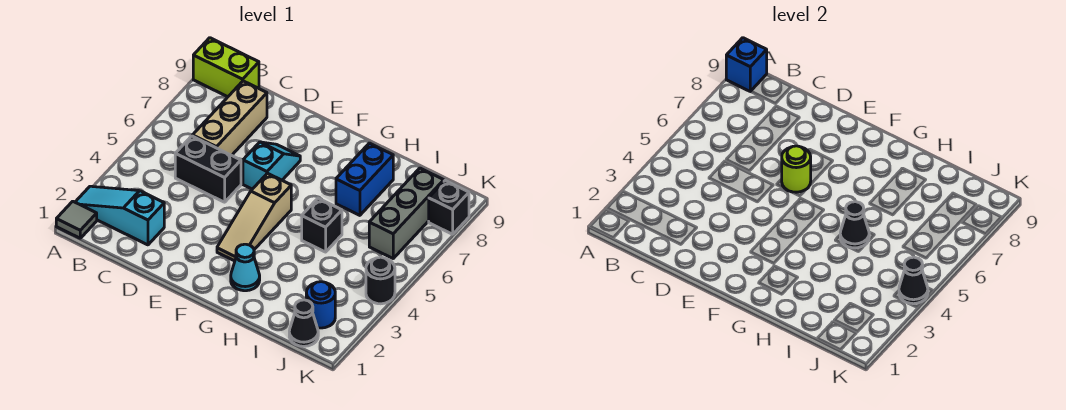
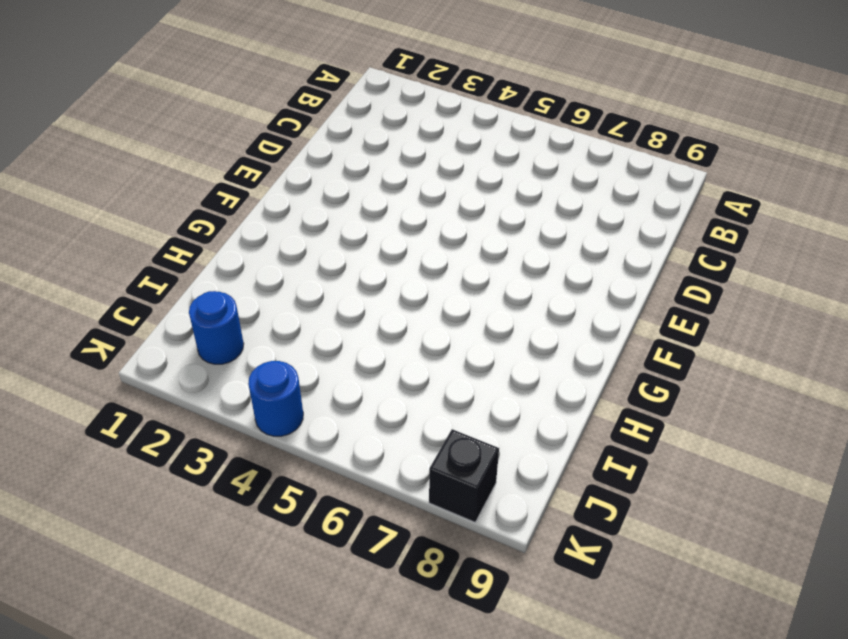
blue 1x1 round brick [248,361,303,436] -> black 1x1 round brick [366,257,395,304]
none -> grey 1x1 tile [56,201,97,238]
none -> cyan 1x3 slope [75,186,164,245]
none -> lime 1x2 brick [193,38,259,97]

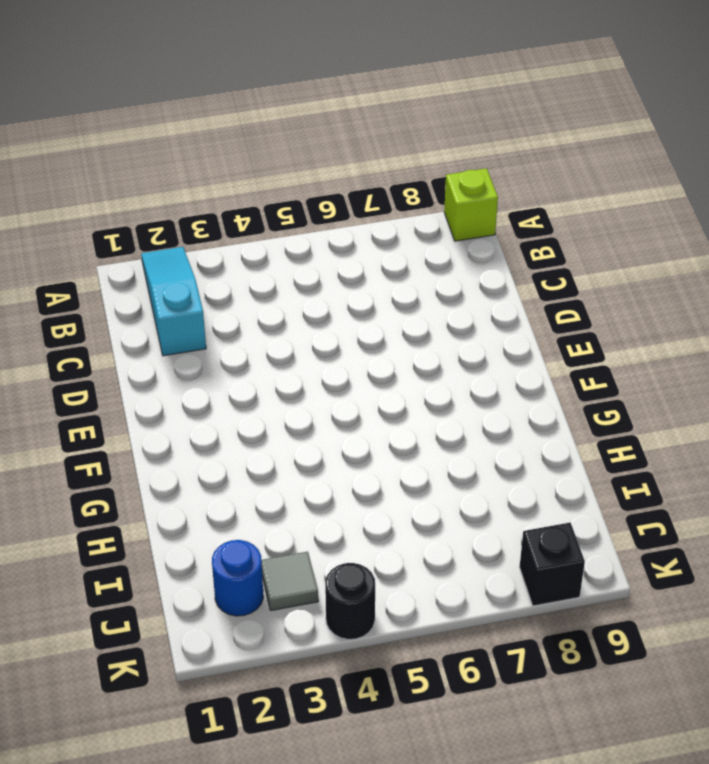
lime 1x1 brick [444,168,498,241] -> lime 1x2 brick [193,38,259,97]
grey 1x1 tile [261,552,318,610] -> grey 1x1 tile moved to [56,201,97,238]
none -> black 1x2 brick [175,136,241,202]
none -> tan 1x3 brick [192,81,267,155]
none -> cyan 1x2 slope [243,142,300,189]

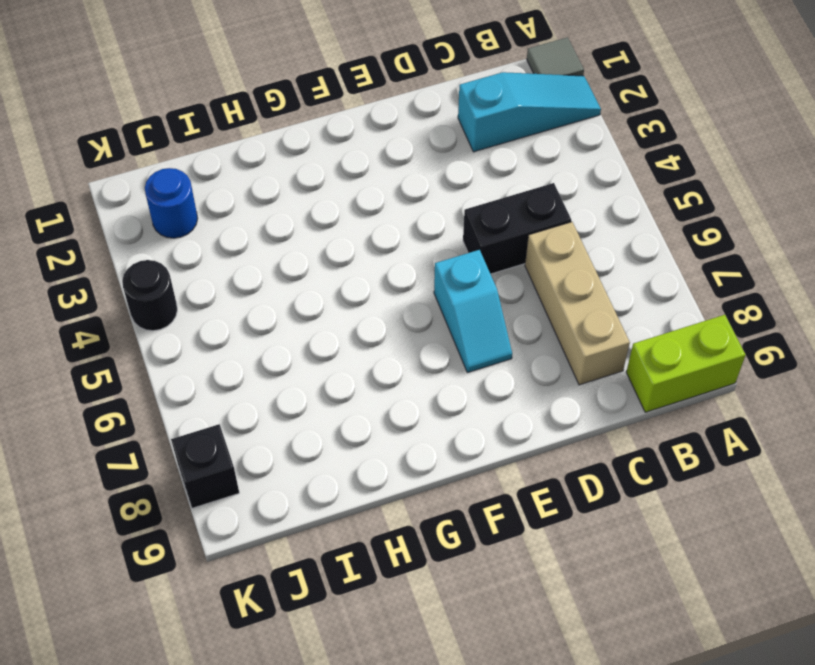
none -> tan 1x3 slope [217,173,291,261]
none -> cyan 1x1 cone [231,244,260,291]
none -> black 1x1 brick [302,198,342,252]

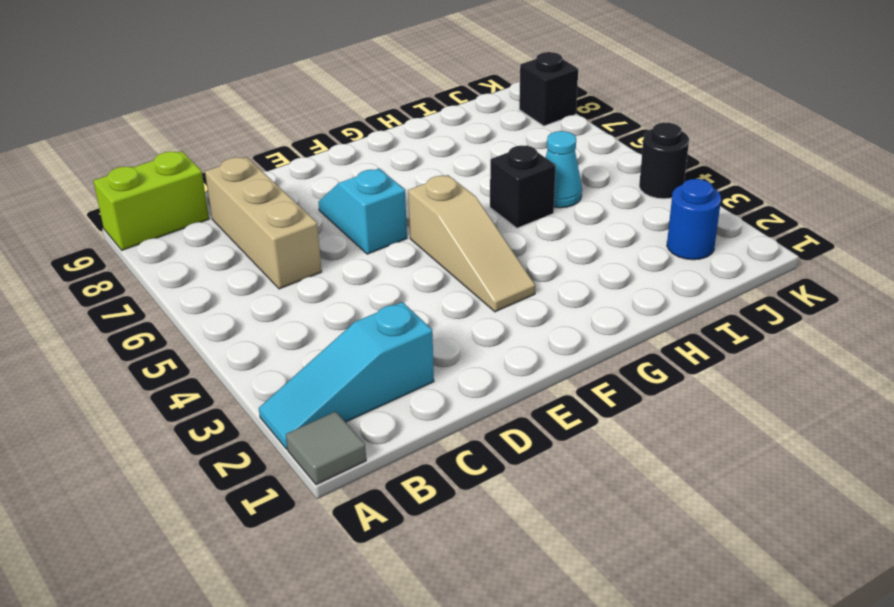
cyan 1x1 cone [545,131,582,208] -> cyan 1x1 cone moved to [231,244,260,291]
none -> black 1x2 brick [175,136,241,202]
none -> blue 1x2 brick [336,143,393,215]
none -> black 1x1 cone [289,300,318,346]

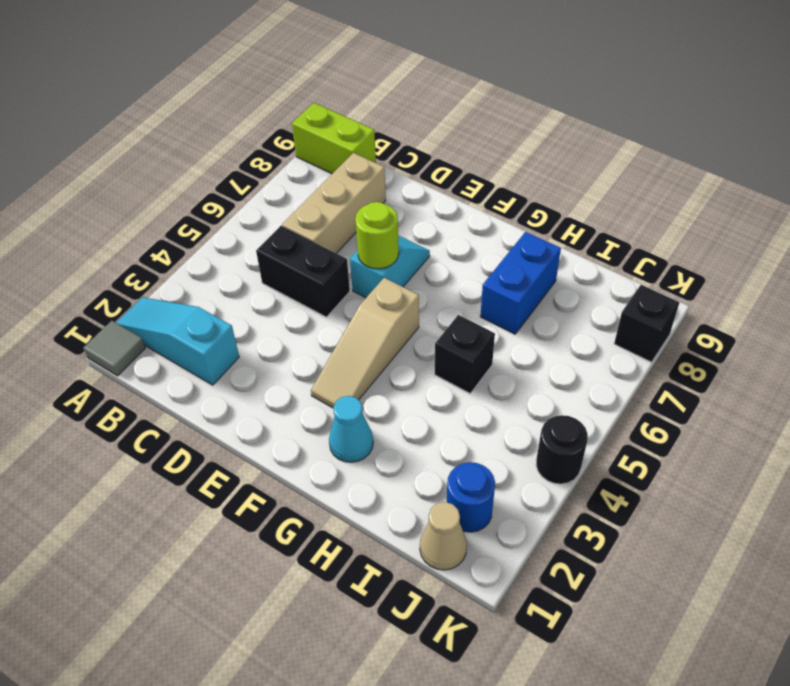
tan 1x1 cone [420,502,467,570] -> black 1x1 cone [289,300,318,346]
none -> grey 1x3 brick [369,168,444,258]
none -> blue 1x1 brick [726,38,767,91]
none -> black 1x1 cone [840,202,869,248]

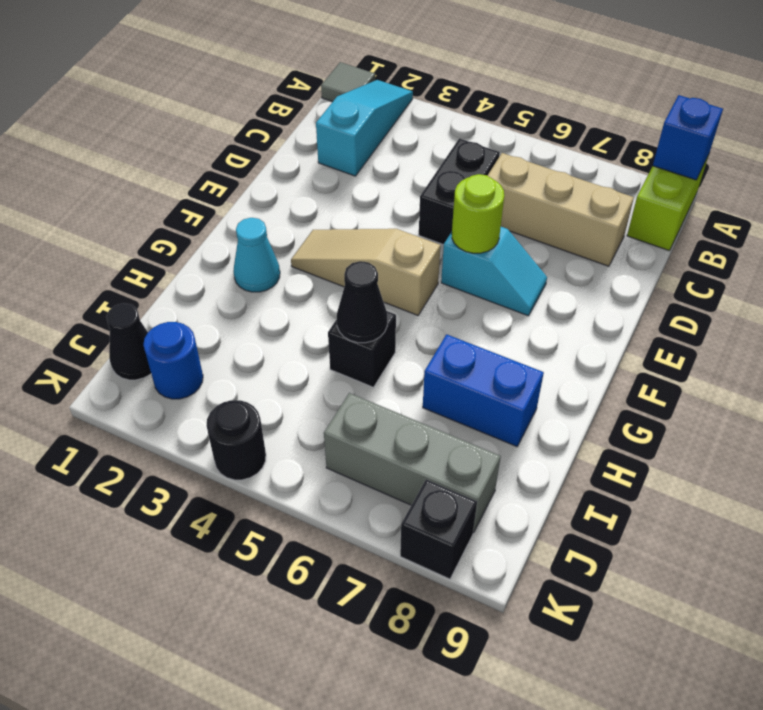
none -> black 1x1 cone [899,257,928,304]

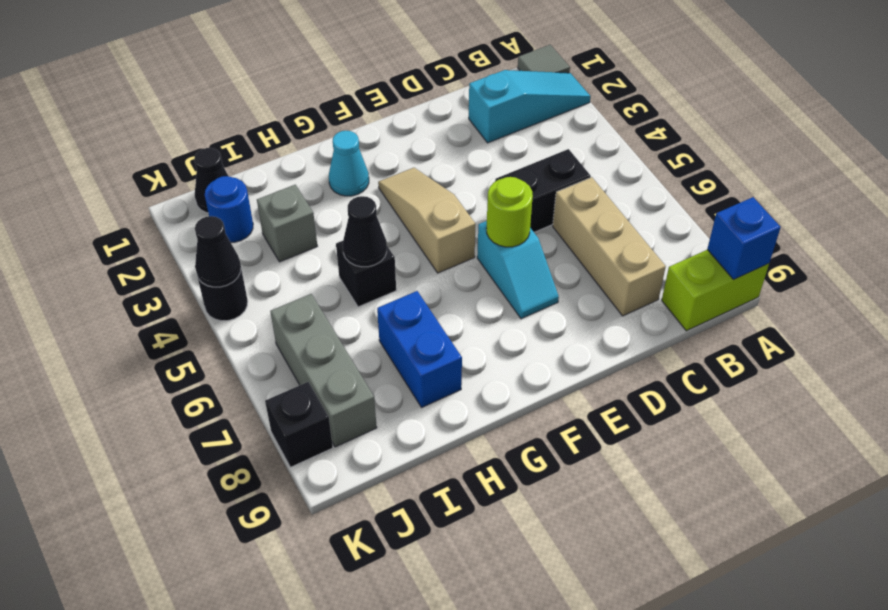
grey 1x1 brick [257,185,317,262] -> none

